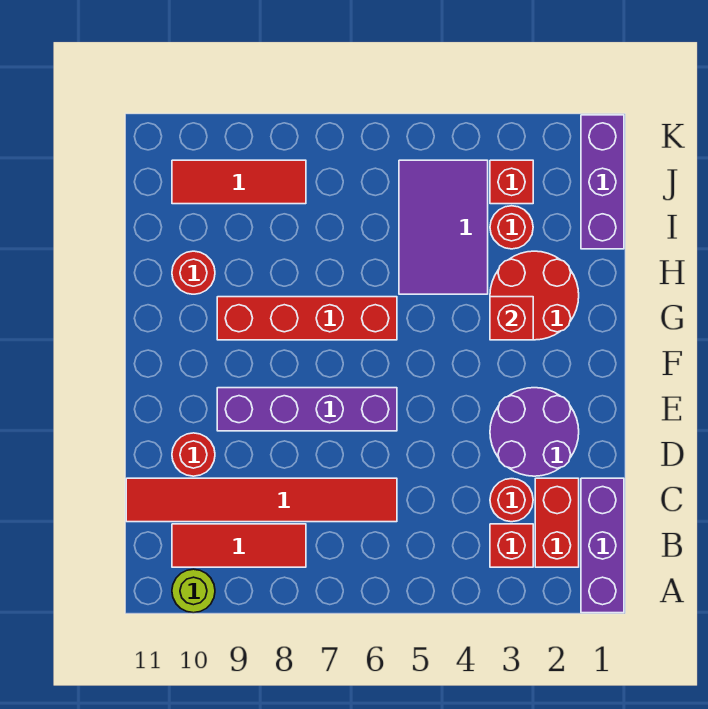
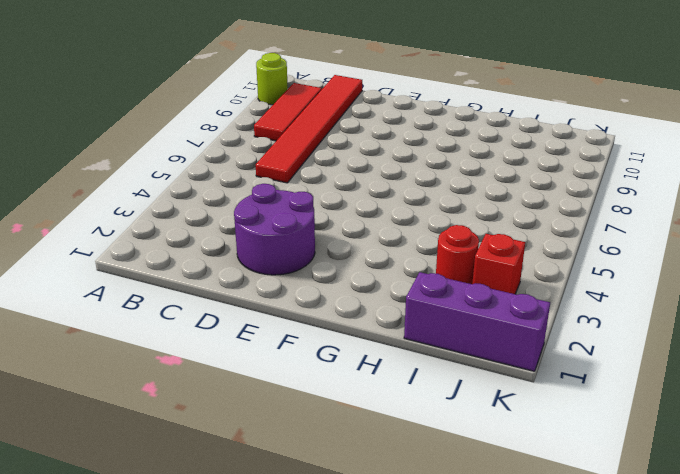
none -> purple 1x3 brick [581,478,624,613]
none -> red 1x2 brick [535,478,579,567]
none -> red 1x1 brick [490,524,533,567]

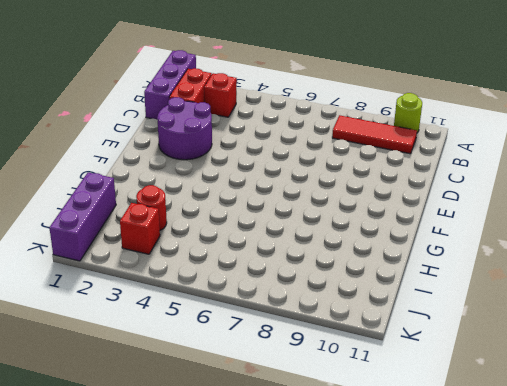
none -> red 1x1 round brick [490,479,533,522]
none -> red 1x6 tile [126,478,397,522]
none -> red 1x1 round brick [172,433,215,476]

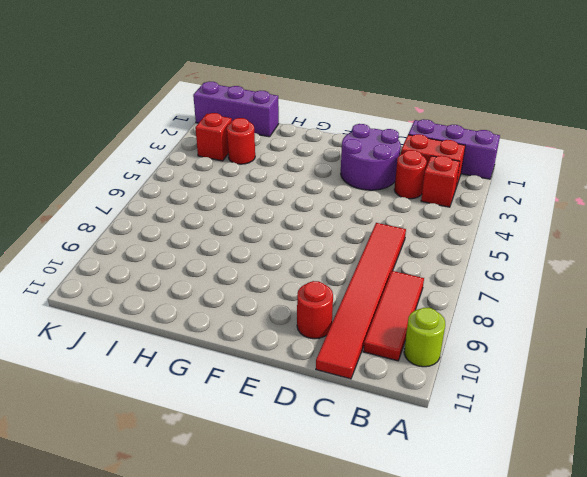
none -> purple 1x4 brick [217,388,397,431]
none -> red 2x2 round brick [490,251,579,340]
none -> red 1x4 brick [217,297,397,340]

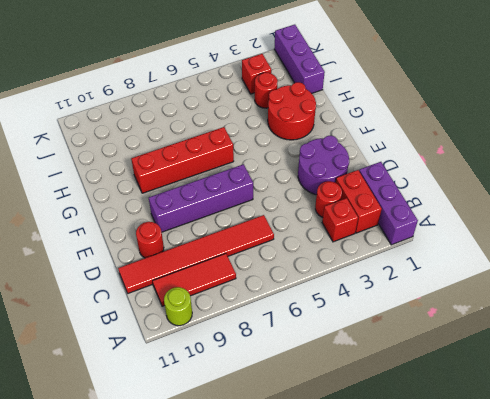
none -> purple 2x3 tile [399,160,488,294]
none -> red 1x1 round brick [172,251,215,294]
none -> red 1x3 tile [172,160,306,204]

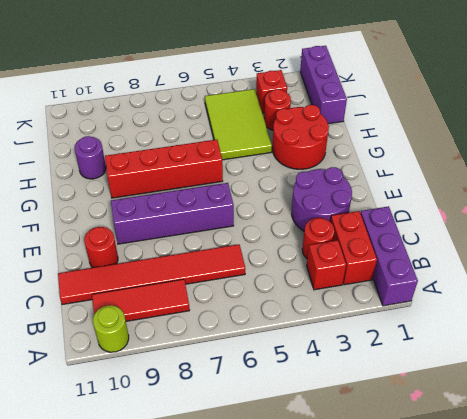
lime 2x3 tile [205,89,272,160] -> purple 2x3 tile [399,160,488,294]
purple 1x1 round brick [75,136,106,179] -> red 1x1 round brick [172,251,215,294]
none -> red 1x3 tile [172,160,306,204]
none -> red 1x1 brick [490,297,533,340]

